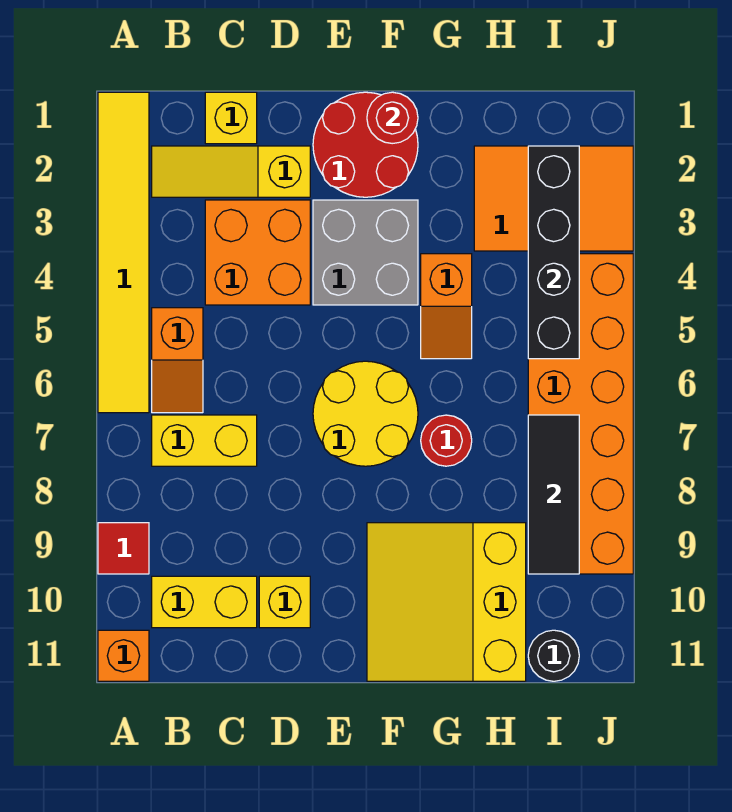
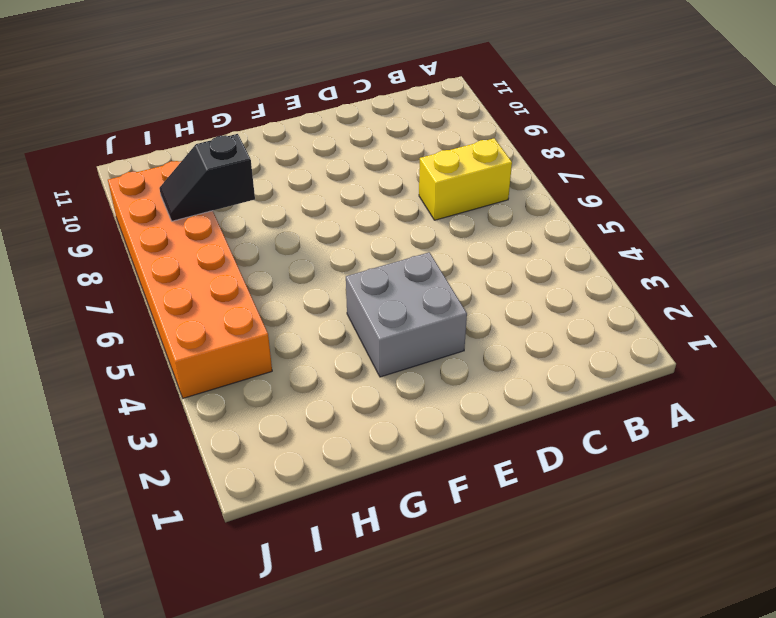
black 1x2 slope [159,134,255,221] -> black 1x3 tile [528,415,579,574]
none -> yellow 1x6 tile [98,92,149,413]
none -> red 1x1 tile [98,523,149,574]
none -> orange 1x1 brick [98,630,149,681]

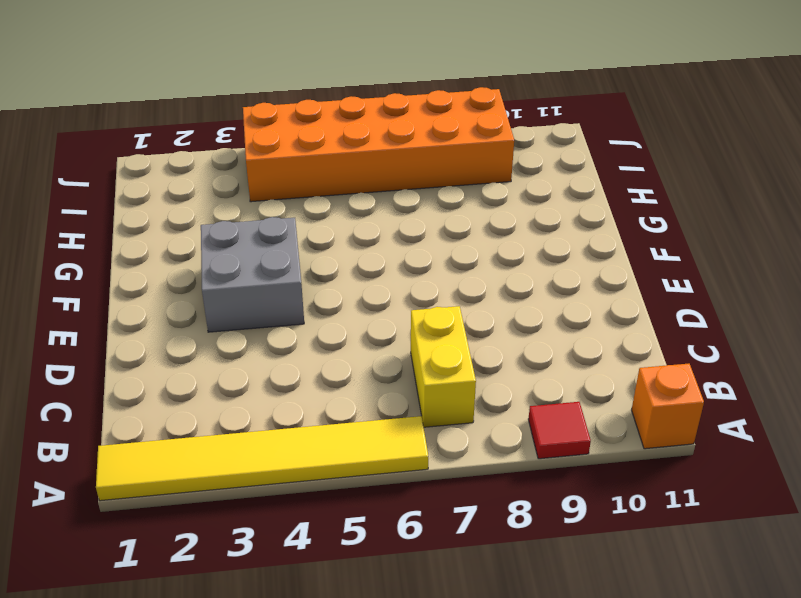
none -> yellow 1x3 slope [152,146,310,197]
none -> orange 1x2 slope [152,308,203,413]
none -> yellow 1x2 brick [152,576,257,628]

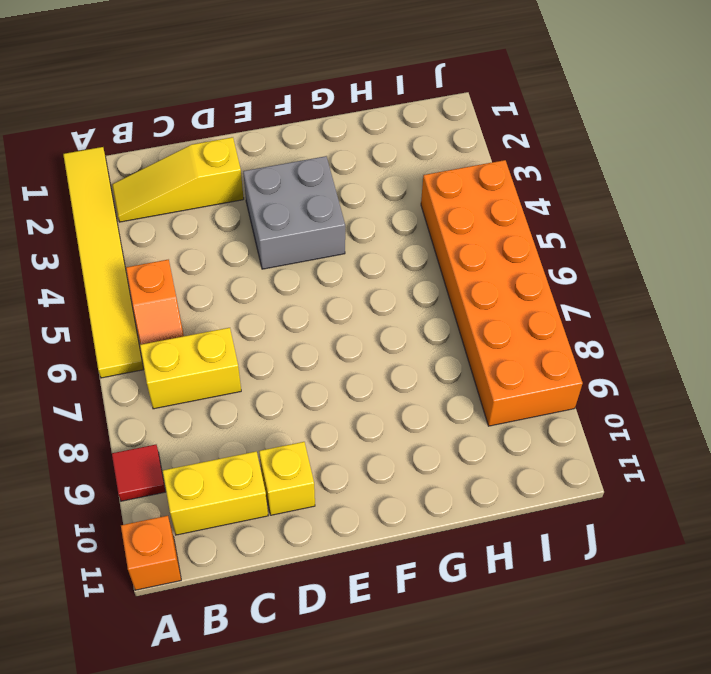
none -> yellow 1x1 brick [205,92,257,144]
none -> orange 2x2 brick [205,200,310,305]
none -> red 2x2 round brick [313,92,418,197]

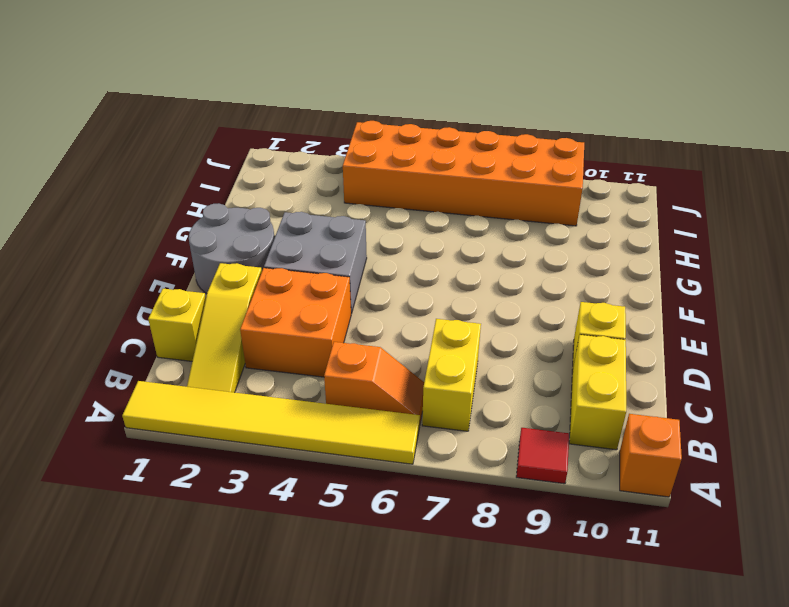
grey 2x2 round brick [189,203,275,294] -> red 2x2 round brick [313,92,418,197]
none -> yellow 2x2 round brick [313,361,418,466]
none -> yellow 3x3 slope [367,523,526,681]
none -> orange 1x2 slope [421,254,472,359]

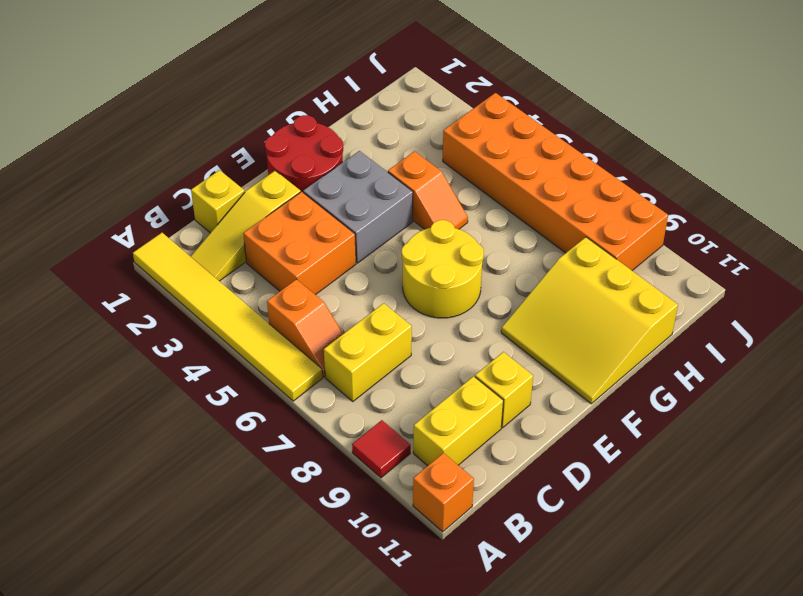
none -> red 1x1 round brick [421,415,472,466]
none -> orange 2x3 tile [474,146,633,251]
none -> black 1x1 round brick [528,630,579,681]

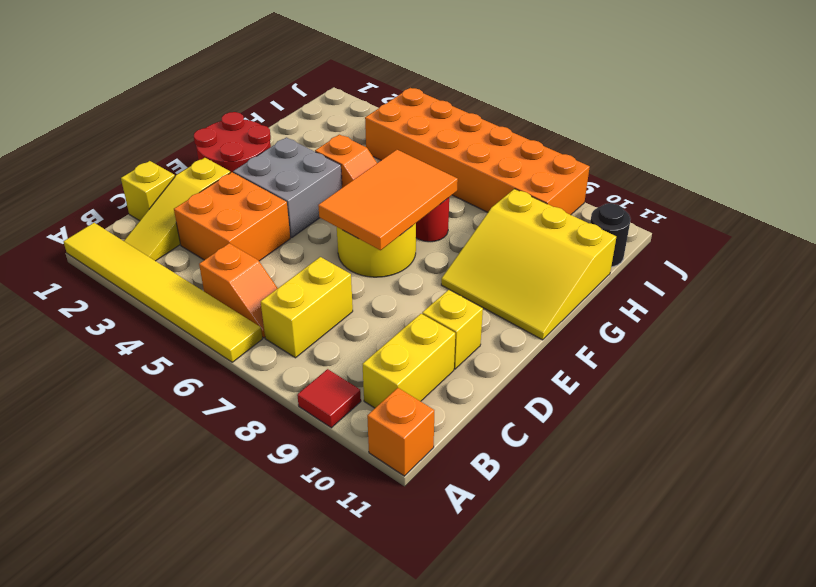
orange 2x3 tile [318,150,458,250] -> orange 2x3 tile moved to [474,146,633,251]
none -> red 1x1 round brick [367,92,418,144]
none -> black 1x4 brick [528,146,579,359]
none -> black 1x3 tile [528,415,579,574]

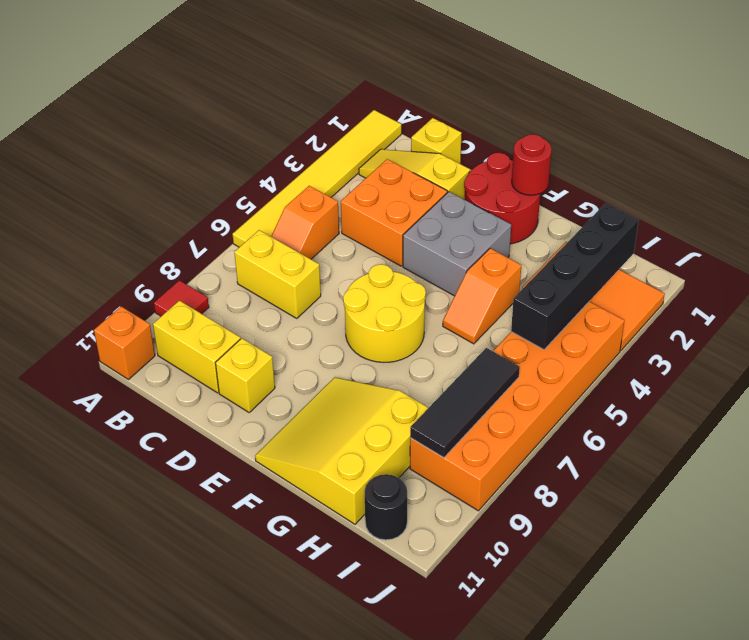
none -> red 1x1 round brick [421,415,472,466]

